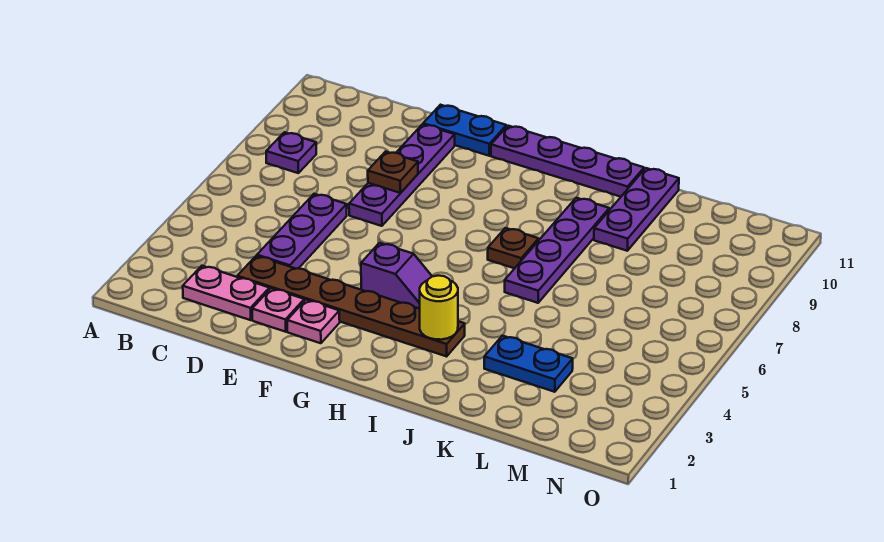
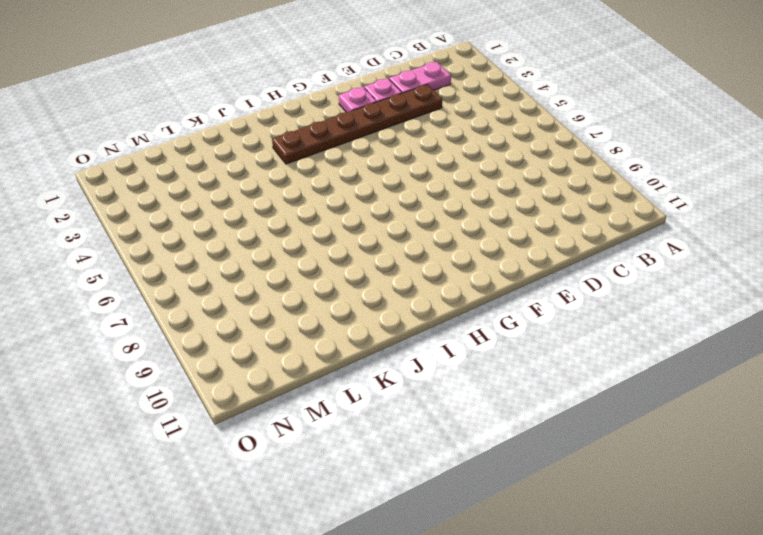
none -> purple 1x1 plate [266,132,316,173]
none -> purple 1x3 plate [257,194,347,269]
none -> purple 1x4 plate [349,124,455,226]

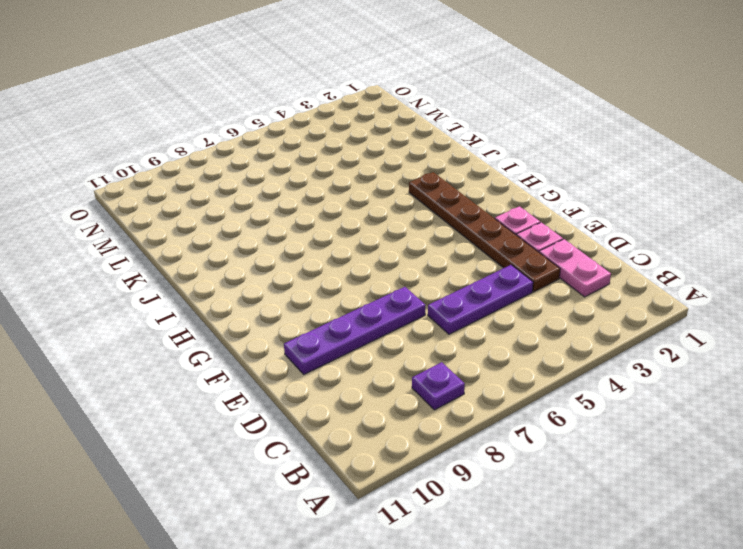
none -> blue 1x2 plate [423,105,506,156]
none -> purple 1x2 slope [361,243,432,309]
none -> purple 1x4 plate [491,126,644,197]

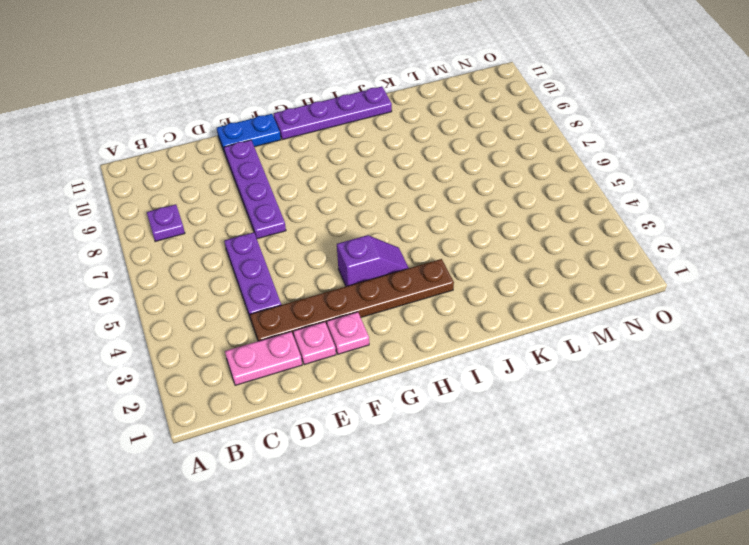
none -> brown 1x1 plate [488,228,539,268]
none -> purple 1x4 plate [505,198,609,303]
none -> blue 1x2 plate [484,336,573,392]

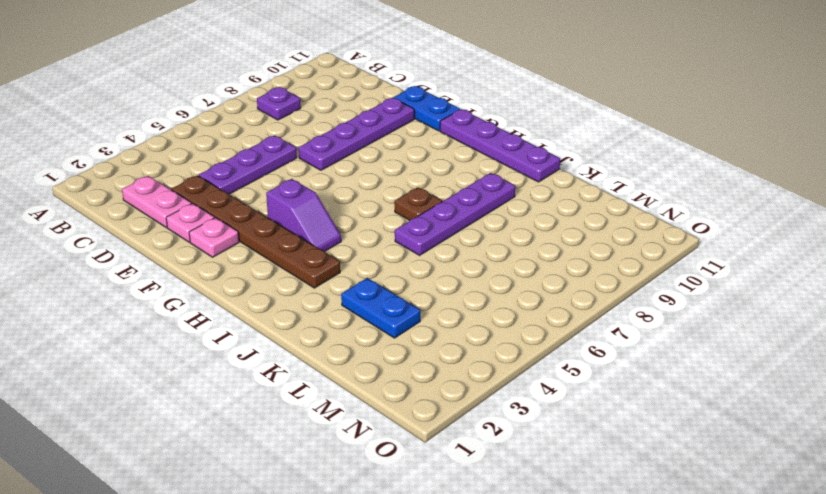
none -> purple 1x3 plate [594,168,679,251]
none -> brown 1x1 plate [368,151,418,193]
none -> yellow 1x1 round brick [420,275,458,340]

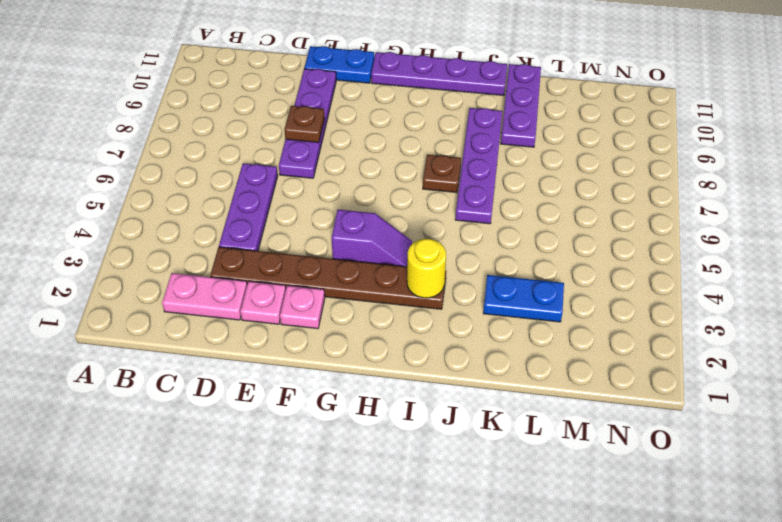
none -> purple 1x1 plate [266,132,316,173]

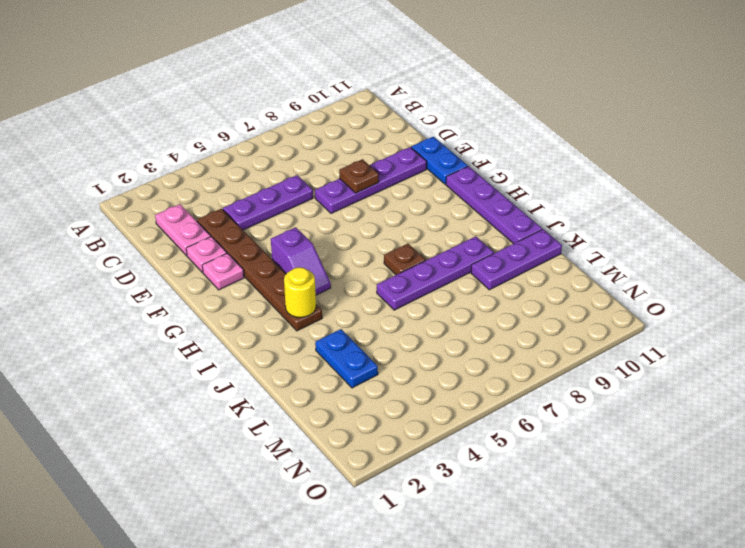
none -> purple 1x1 plate [266,132,316,173]

